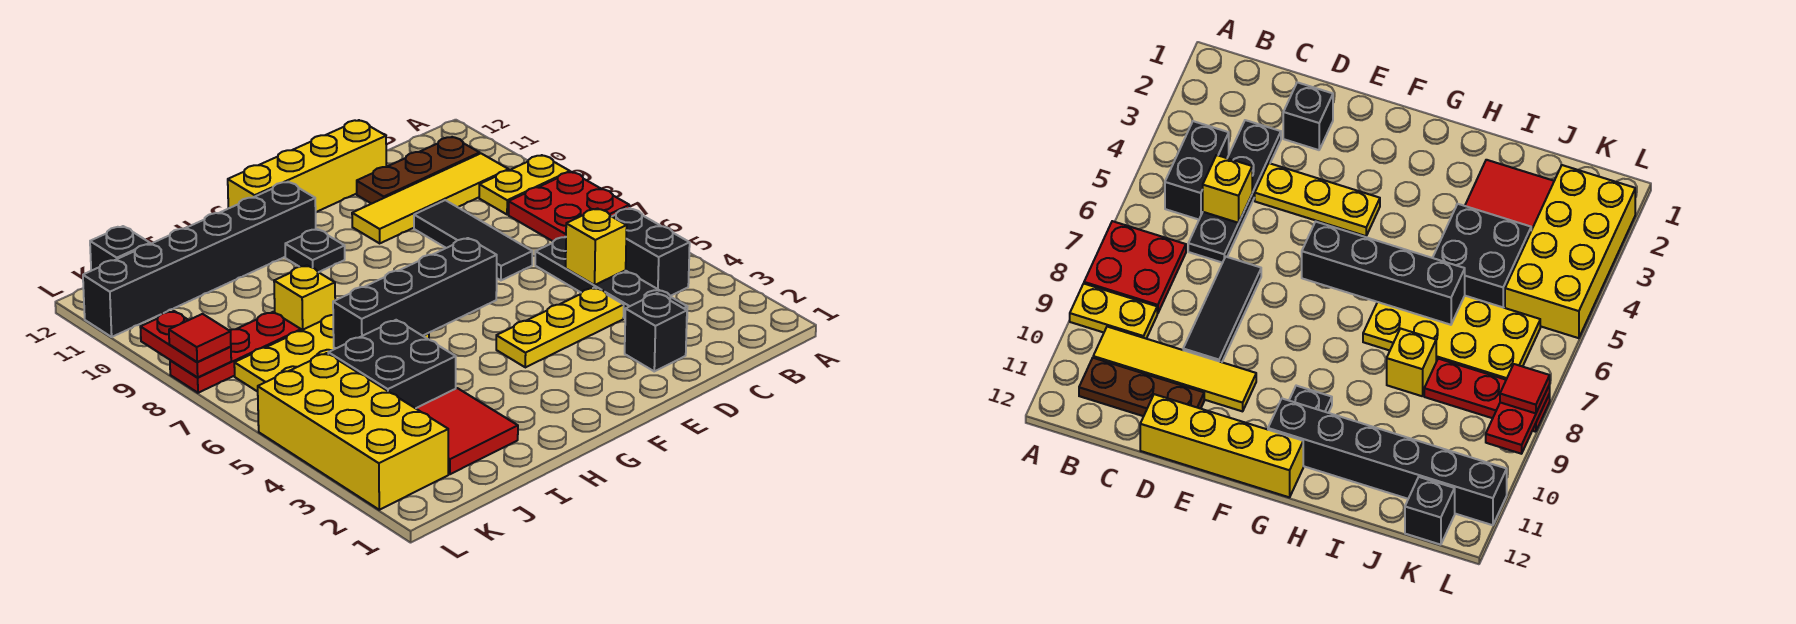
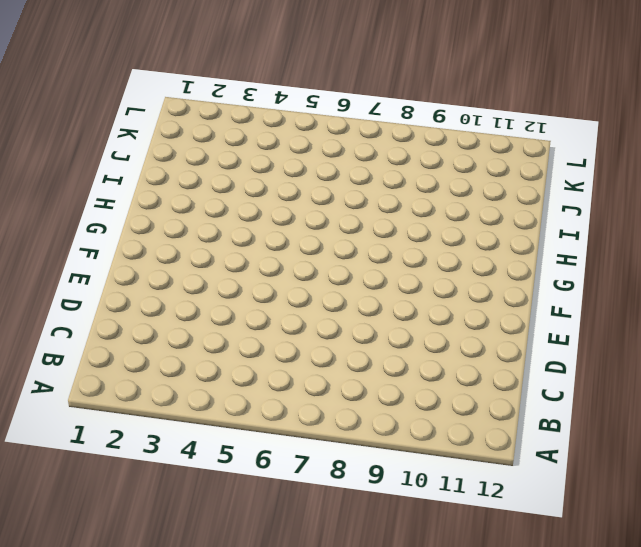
none -> red 2x2 plate [509,172,629,241]
none -> yellow 1x2 plate [479,155,570,215]
none -> black 1x2 brick [612,208,690,296]

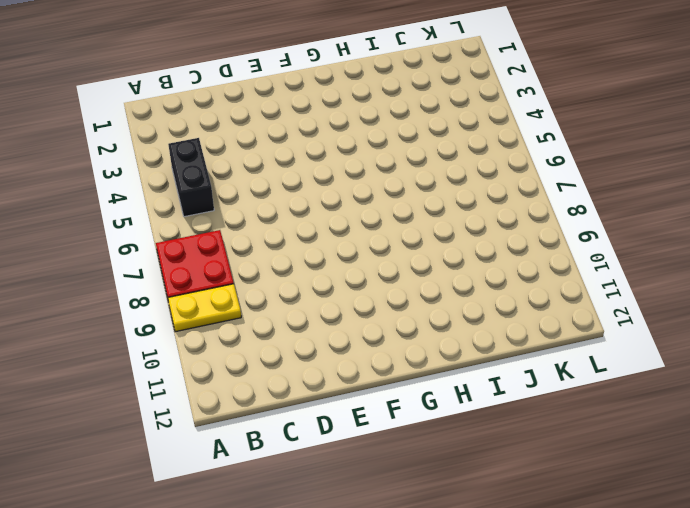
none -> yellow 1x4 tile [352,154,509,243]
none -> brown 1x3 plate [357,137,480,204]
none -> black 1x4 plate [535,237,687,318]

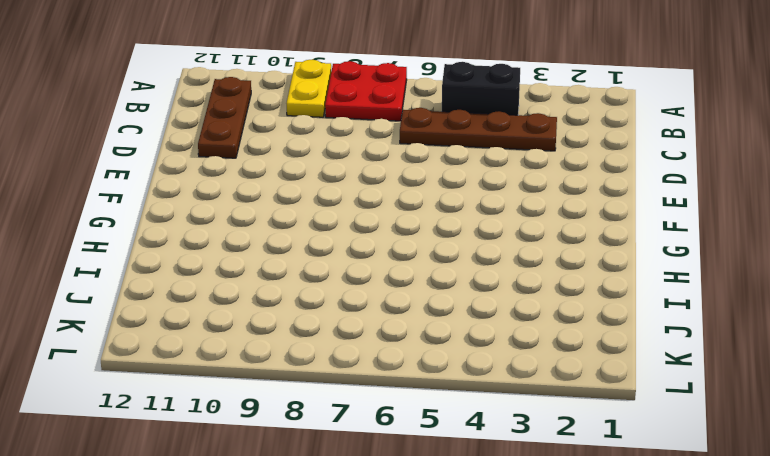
brown 1x4 plate [400,108,557,151] -> black 1x4 plate [535,237,687,318]
none -> yellow 1x4 tile [352,154,509,243]
none -> black 1x1 brick [625,293,687,371]
none -> yellow 1x3 plate [496,288,624,367]

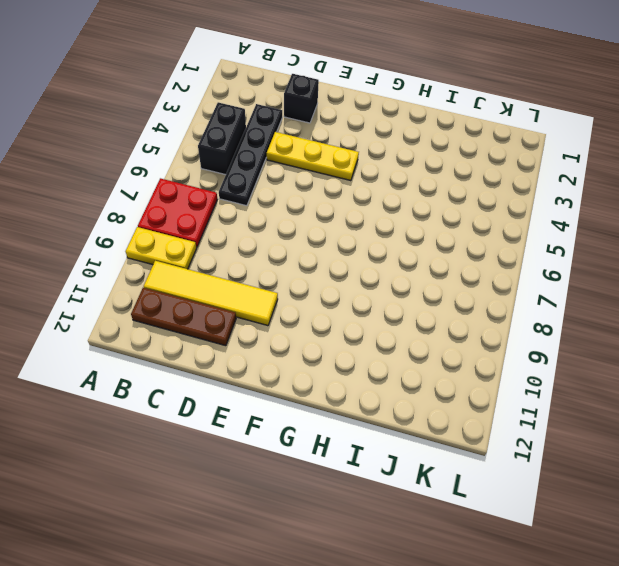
none -> black 1x3 tile [414,200,532,280]
none -> yellow 1x4 brick [228,120,386,212]
none -> black 1x1 plate [285,229,345,272]

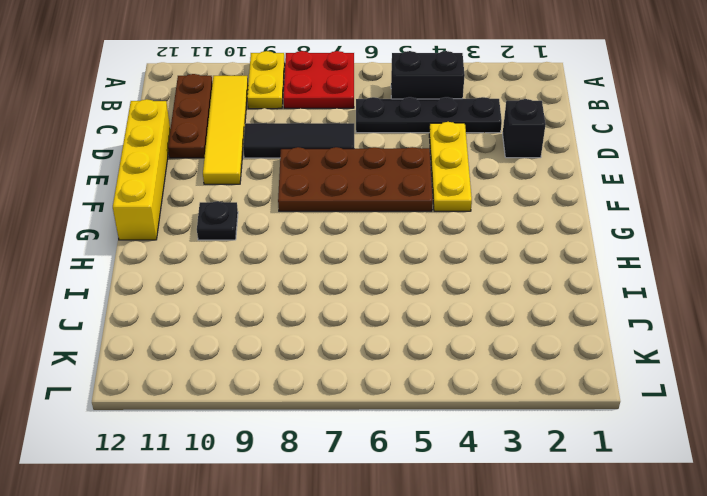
brown 2x4 plate [278,147,433,211] -> none
none -> black 1x6 brick [83,182,316,337]
none -> yellow 2x4 plate [234,315,429,392]
none -> red 2x2 tile [416,388,518,474]

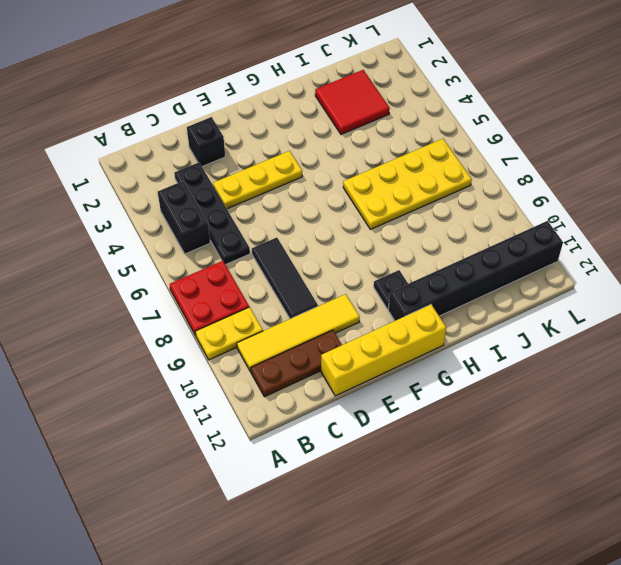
none -> black 2x2 brick [328,320,456,408]
none -> yellow 1x1 brick [274,265,335,330]
none -> red 1x3 plate [170,312,301,393]

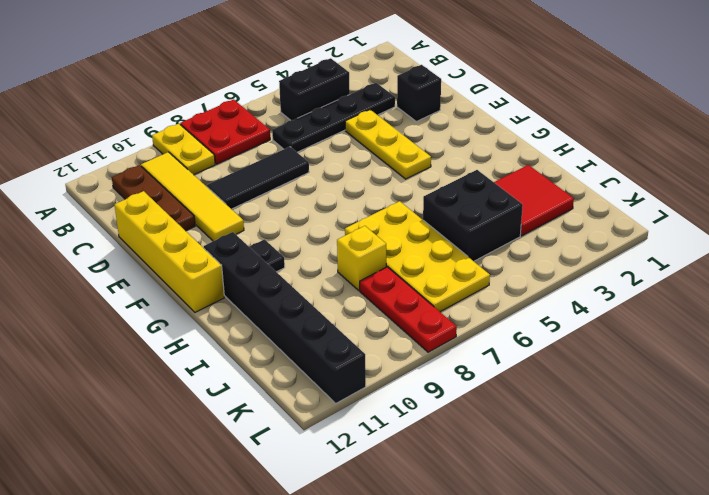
none -> yellow 2x4 brick [258,353,448,510]
none -> black 1x1 brick [90,226,150,271]
none -> yellow 1x1 brick [566,209,627,285]

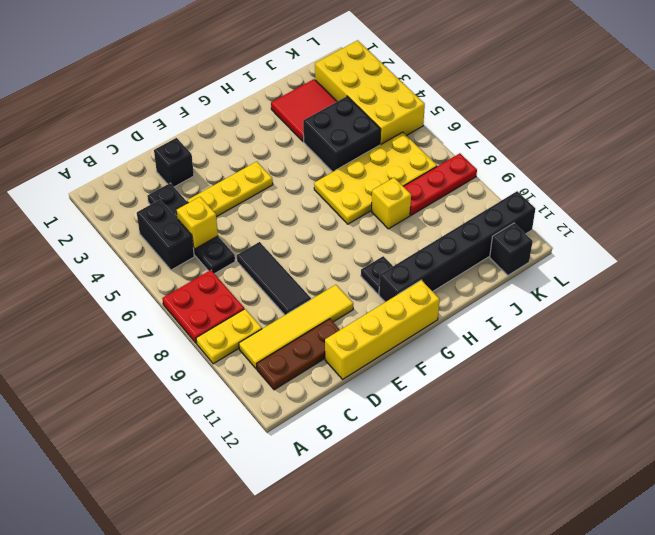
none -> black 1x4 brick [333,238,497,348]
none -> red 1x2 plate [140,311,231,378]
none -> red 1x1 tile [169,314,231,362]

